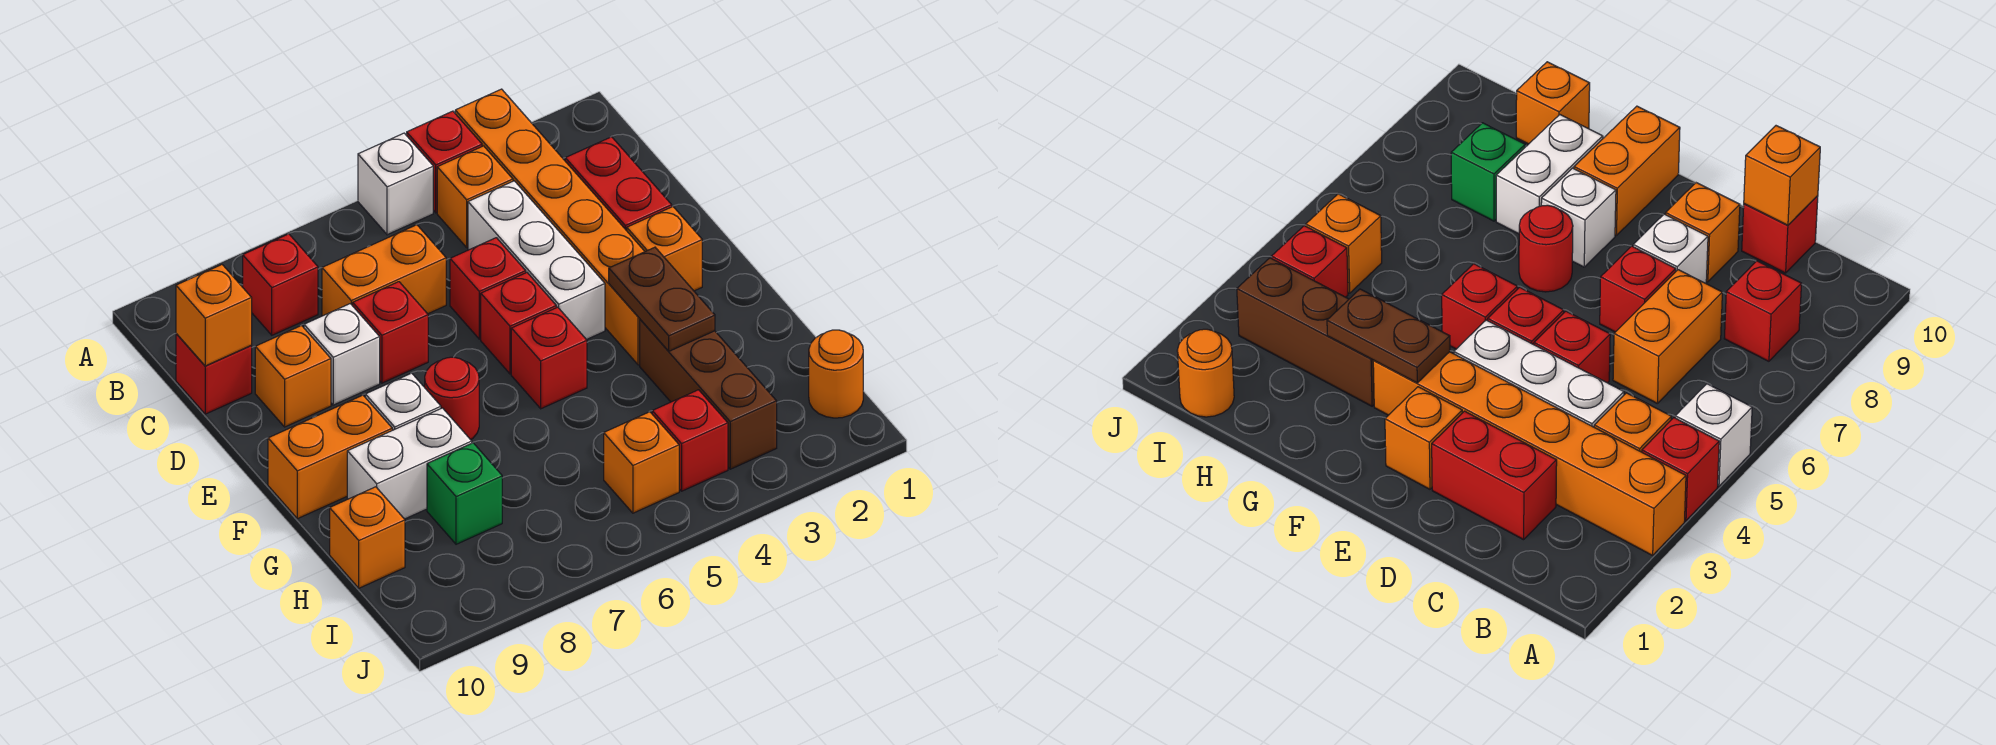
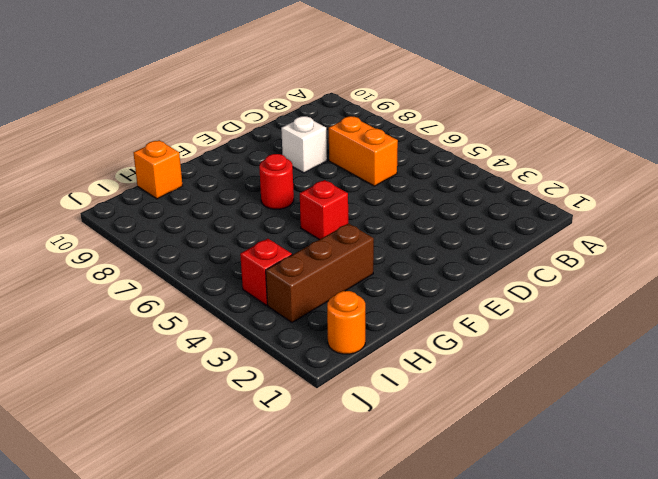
none -> orange 1x6 brick [455,89,645,365]
none -> red 1x1 brick [407,111,482,213]
none -> white 1x1 brick [358,133,433,235]

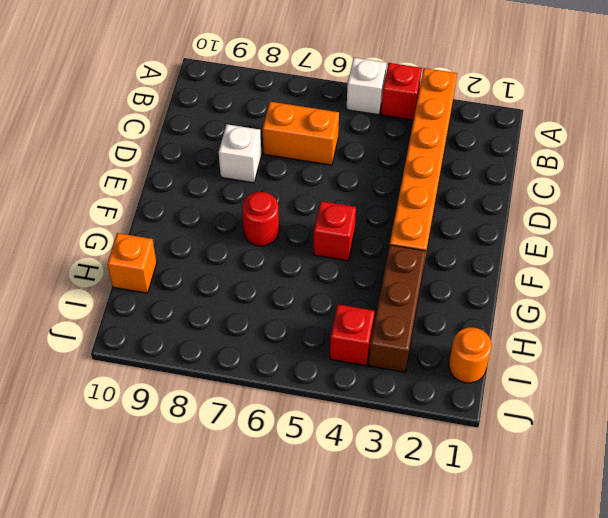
none -> orange 1x1 brick [437,146,513,247]
none -> red 1x1 brick [243,234,318,335]
none -> red 1x2 brick [565,137,672,231]

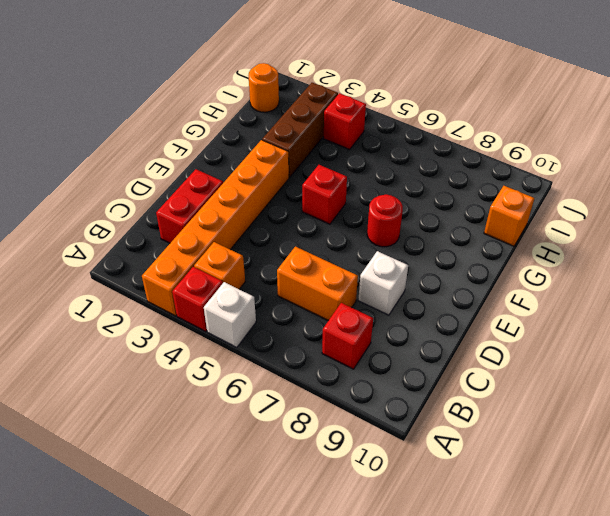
none -> white 1x3 brick [468,181,605,340]
none -> red 1x1 brick [176,334,252,414]
none -> red 1x1 brick [450,238,526,339]

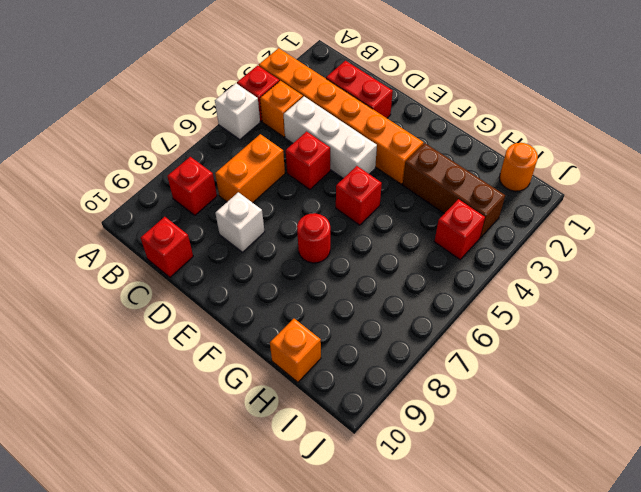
none -> red 1x1 brick [353,282,428,383]
none -> orange 1x1 brick [255,325,331,427]
none -> orange 1x1 brick [627,207,702,291]

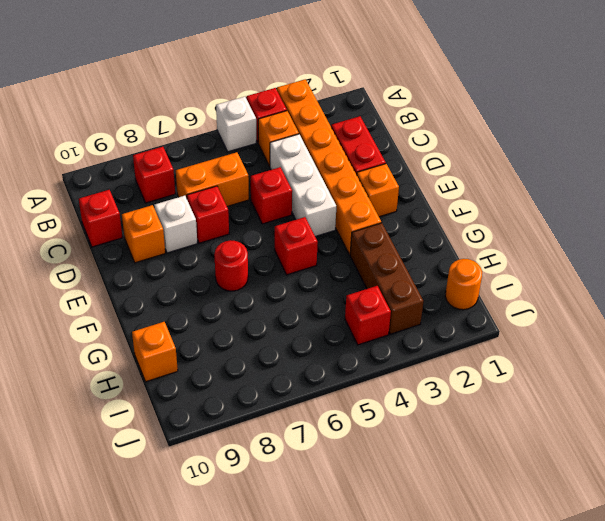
none -> red 1x1 brick [481,273,556,374]
none -> white 1x1 brick [365,373,441,430]
none -> orange 1x2 brick [268,395,392,519]

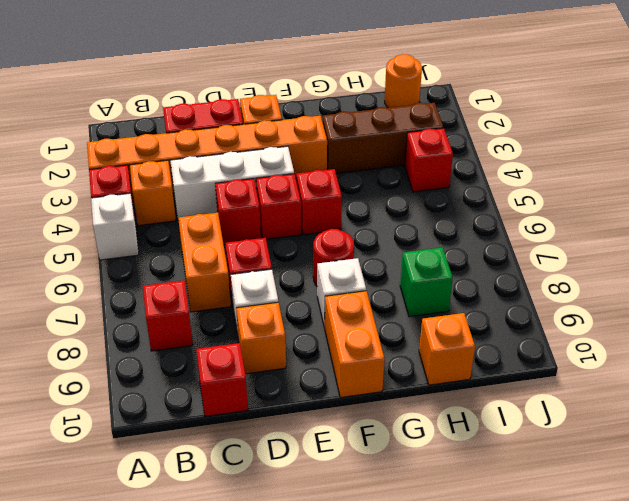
none -> white 1x2 brick [347,408,472,519]
none -> orange 1x1 brick [604,412,679,513]
none -> orange 1x1 brick [176,265,252,366]

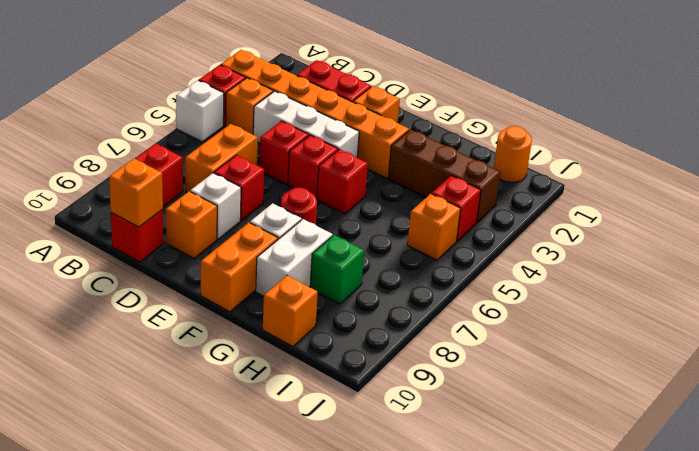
none -> brown 1x2 plate [609,247,715,351]

